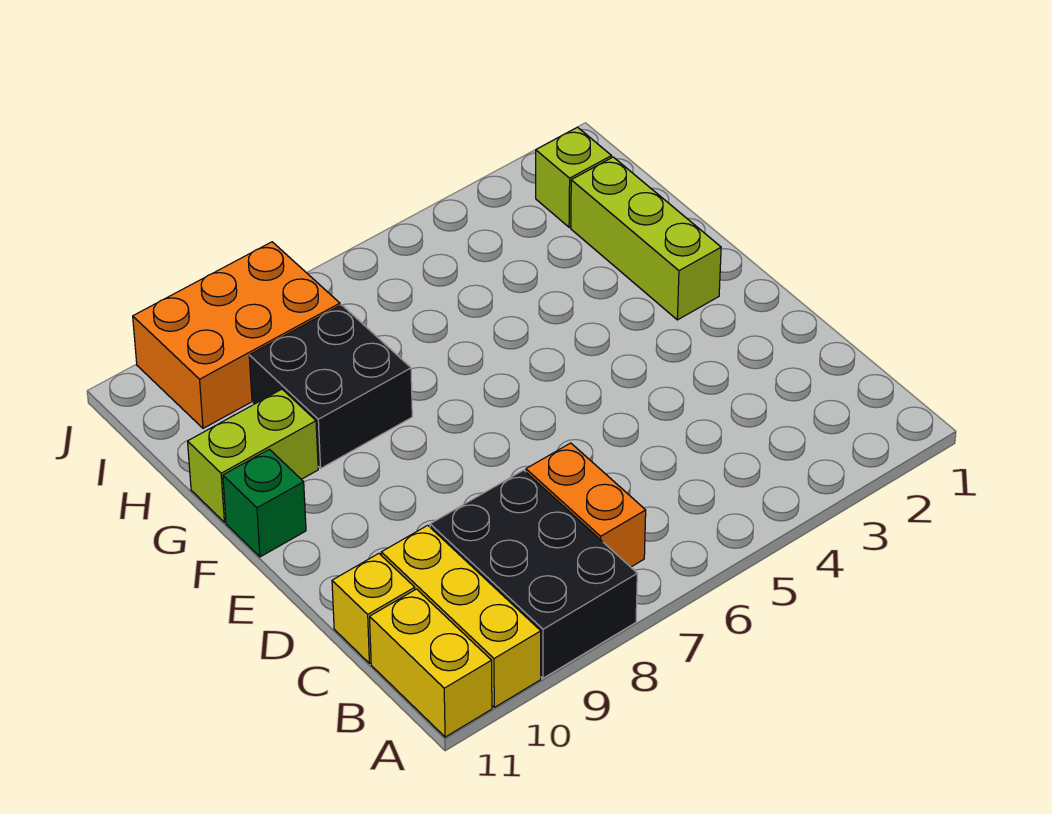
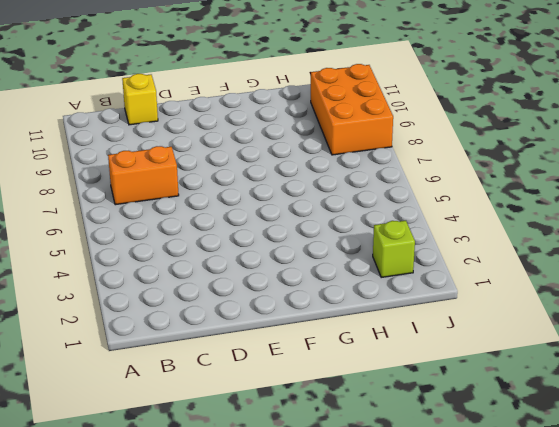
none -> black 2x3 brick [430,470,637,678]
none -> yellow 1x3 brick [381,525,541,707]

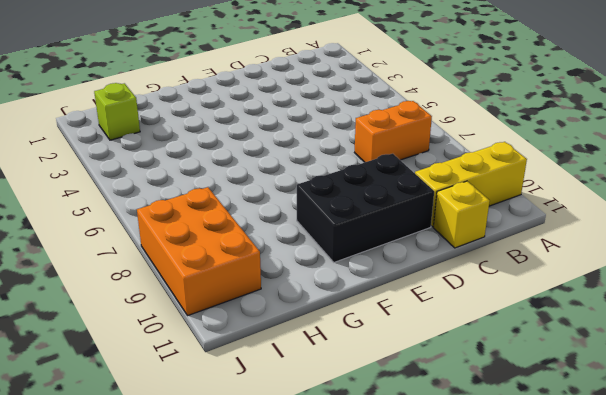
black 2x3 brick [297,154,434,262] -> black 2x3 brick moved to [430,470,637,678]
none -> yellow 1x2 brick [370,589,492,737]
none -> lime 1x3 brick [571,157,721,320]

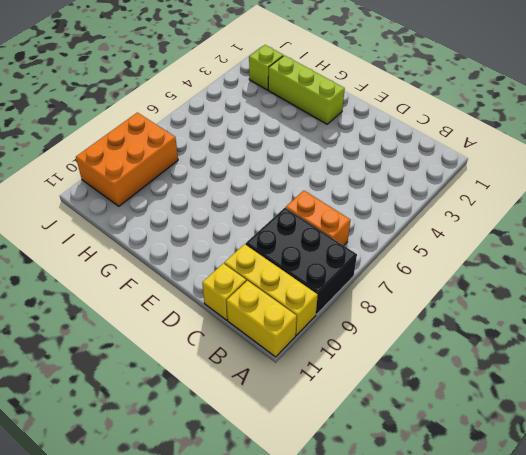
none -> green 1x1 brick [223,449,306,557]
none -> black 2x2 brick [249,305,412,468]

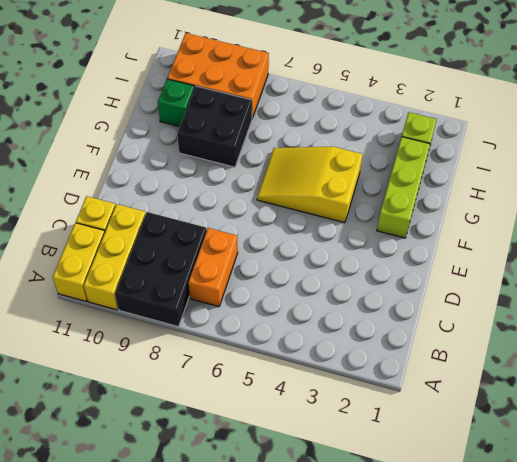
yellow 2x3 slope [257,147,363,223] -> none
green 1x1 brick [158,79,194,127] -> green 1x1 brick moved to [223,449,306,557]
none -> lime 1x2 brick [188,389,318,522]

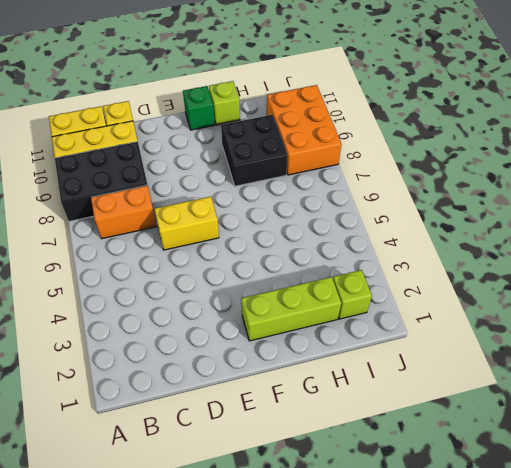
yellow 1x2 brick [155,197,219,250] -> none
lime 1x1 brick [209,81,240,125] -> lime 1x2 brick [188,389,318,522]

